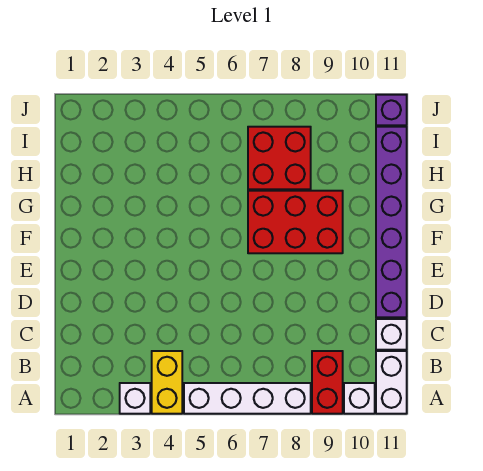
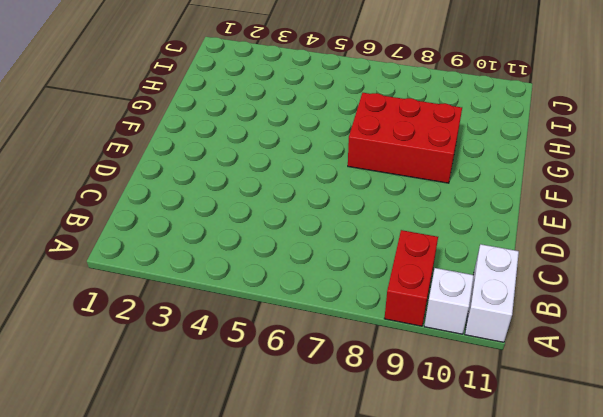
none -> white 1x1 brick [120,383,150,414]
none -> yellow 1x2 brick [152,351,182,414]

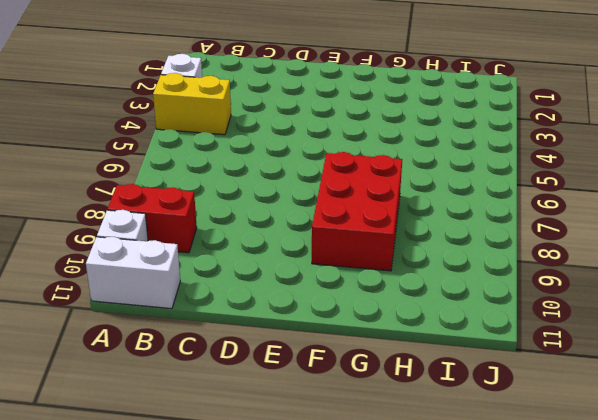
none -> white 1x4 brick [184,383,311,414]
none -> white 1x1 brick [376,319,407,350]

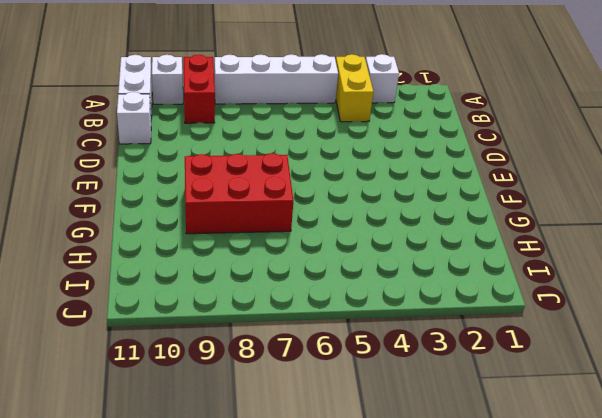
none -> purple 1x6 brick [376,127,407,317]
none -> red 2x2 brick [248,127,311,189]

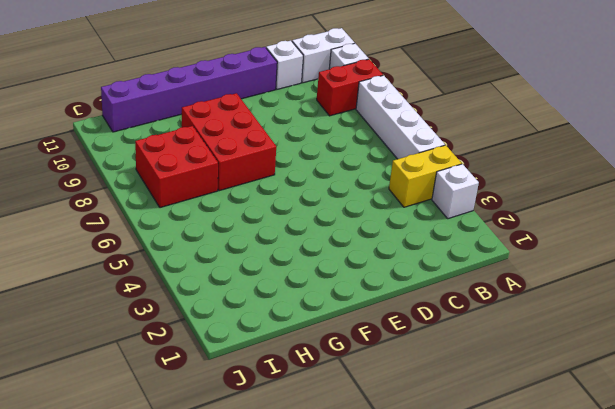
none -> purple 1x1 brick [376,95,407,125]

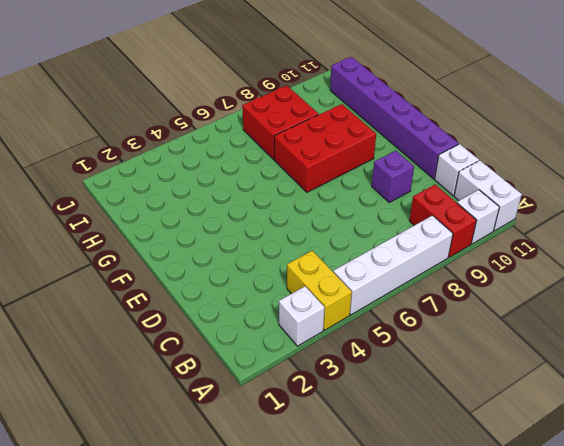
purple 1x1 brick [372,151,414,202] -> purple 1x1 brick moved to [376,95,407,125]

